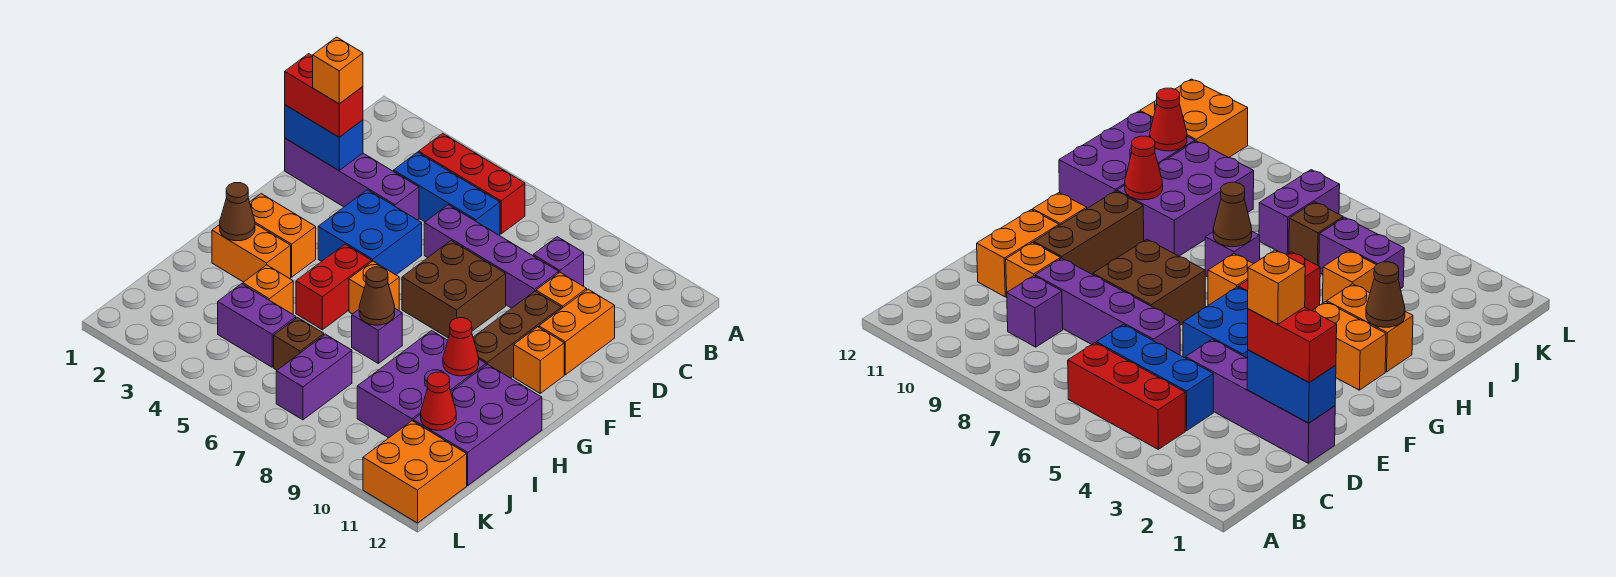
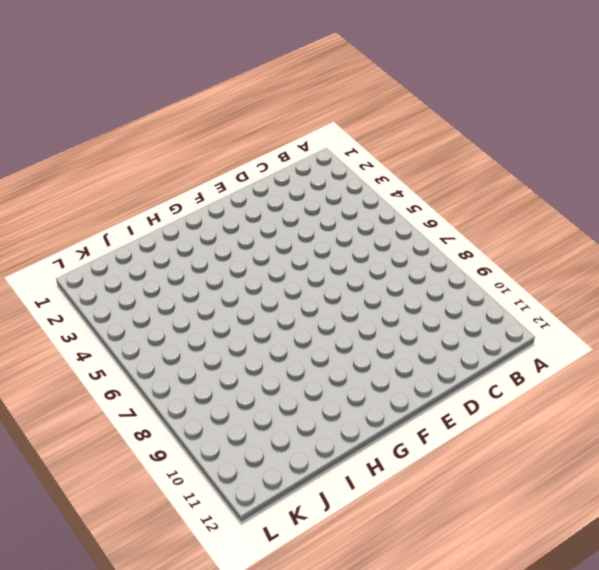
none -> red 1x3 brick [419,133,525,234]
none -> blue 1x3 brick [394,152,500,235]
none -> purple 1x1 brick [533,237,584,286]
none -> purple 1x4 brick [285,138,419,220]

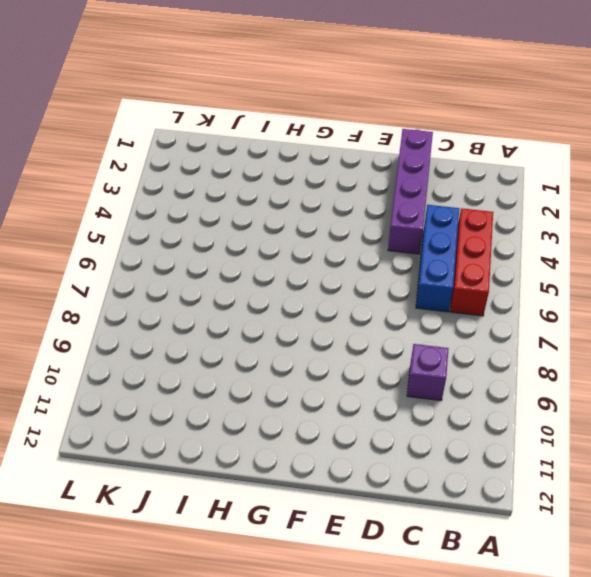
none -> purple 1x4 brick [424,205,559,308]
none -> orange 1x1 brick [536,273,587,309]
none -> orange 1x2 brick [539,289,615,375]
none -> blue 2x2 brick [318,190,422,275]

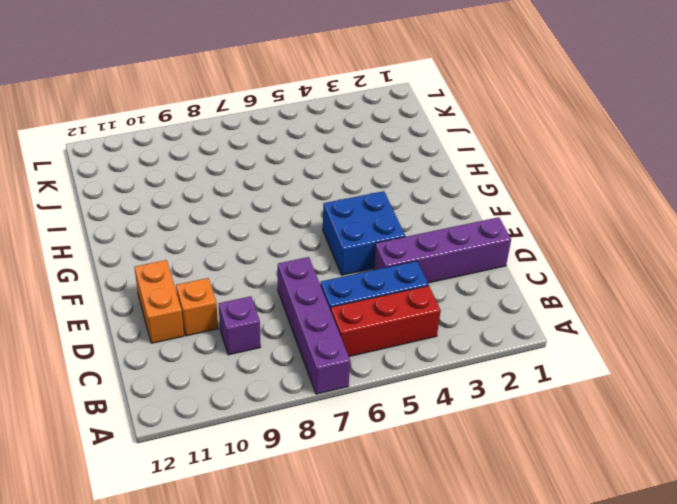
purple 1x4 brick [278,257,350,394] -> purple 1x4 brick turned to [424,205,559,308]
none -> brown 2x2 brick [402,241,506,338]
none -> brown 1x3 brick [473,291,561,378]
none -> orange 1x1 brick [514,327,564,393]
none -> orange 1x2 brick [250,194,316,277]

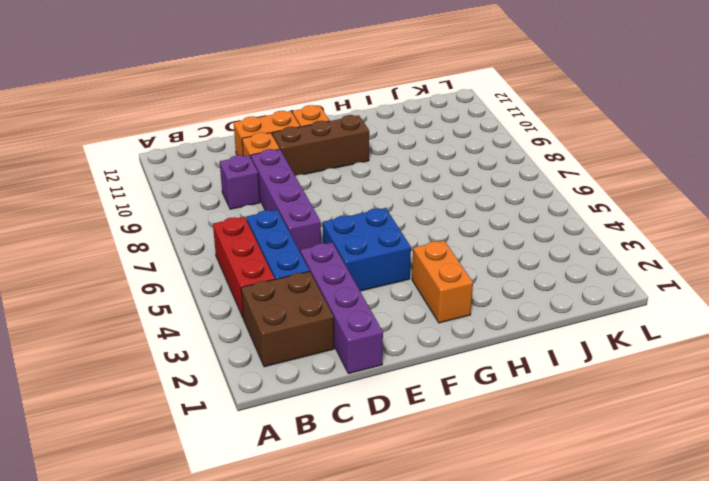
brown 2x2 brick [241,271,334,367] -> brown 2x2 brick moved to [402,241,506,338]
none -> red 1x2 brick [296,244,372,330]
none -> orange 1x1 brick [349,261,399,314]
none -> orange 1x2 brick [212,224,291,282]
none -> purple 1x1 brick [352,309,402,363]

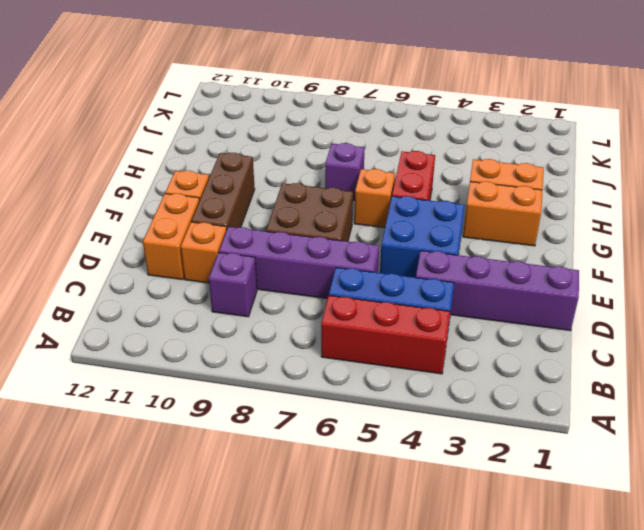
none -> purple 2x3 brick [357,331,486,438]
none -> purple 2x3 brick [413,364,542,485]
none -> orange 1x1 brick [243,265,293,314]
none -> purple 1x2 brick [218,284,296,367]

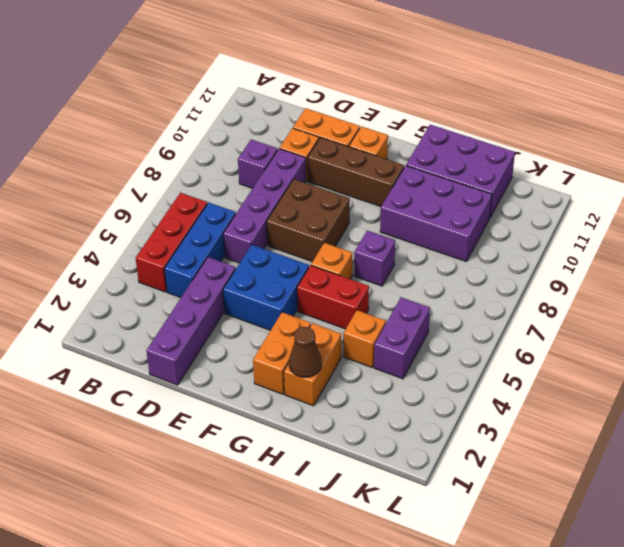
none -> brown 1x1 brick [274,318,324,370]
none -> purple 1x2 brick [276,334,352,420]
none -> orange 2x2 brick [363,421,467,523]
none -> blue 1x2 brick [285,105,363,170]

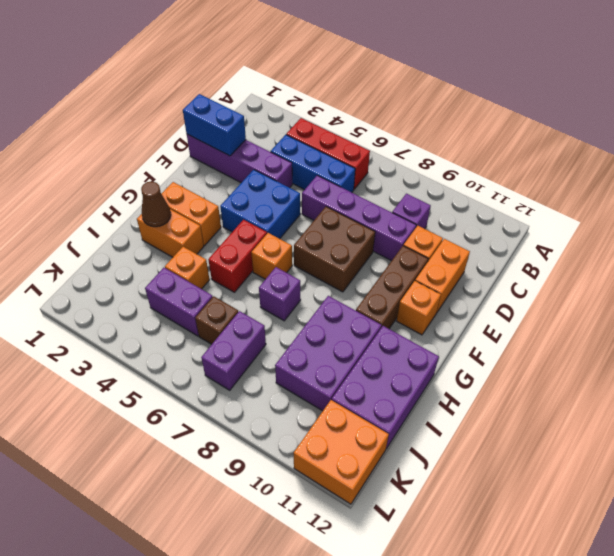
none -> brown 1x1 cone [359,267,395,325]
none -> red 1x1 cone [443,318,479,376]
none -> red 1x1 cone [421,372,456,430]
none -> red 1x2 brick [285,54,363,137]

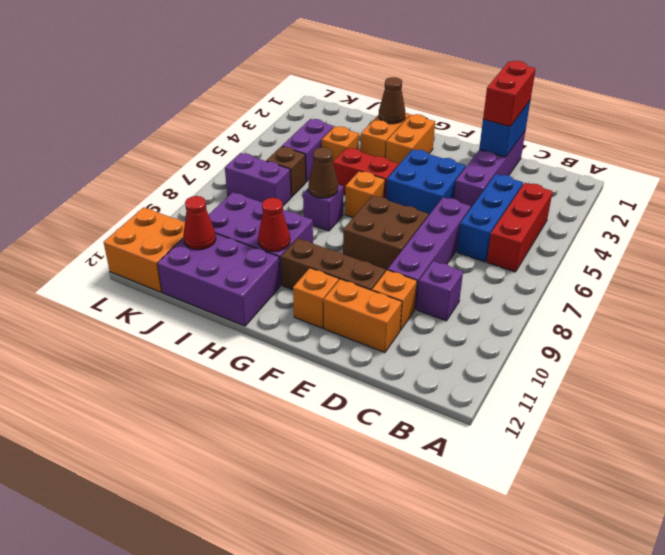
none -> orange 1x1 brick [313,37,363,104]

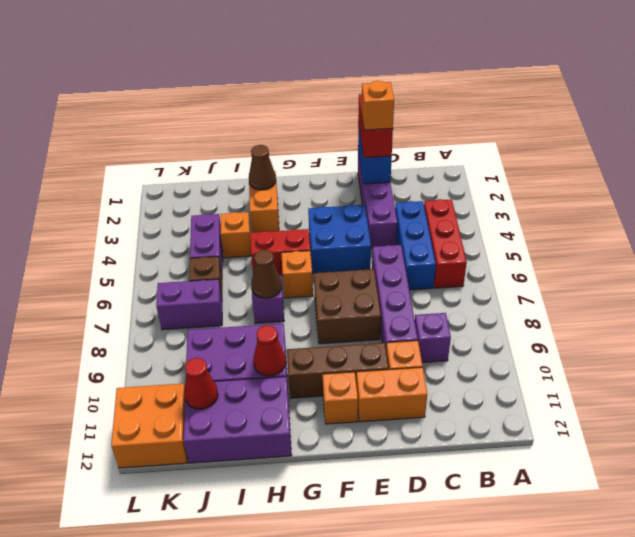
none -> orange 1x2 brick [250,194,316,277]

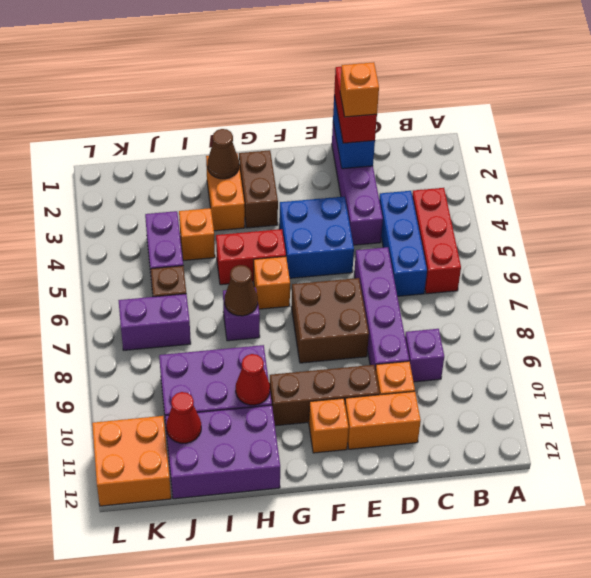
brown 1x2 brick [239,150,278,228] -> orange 1x2 brick [250,194,316,277]

